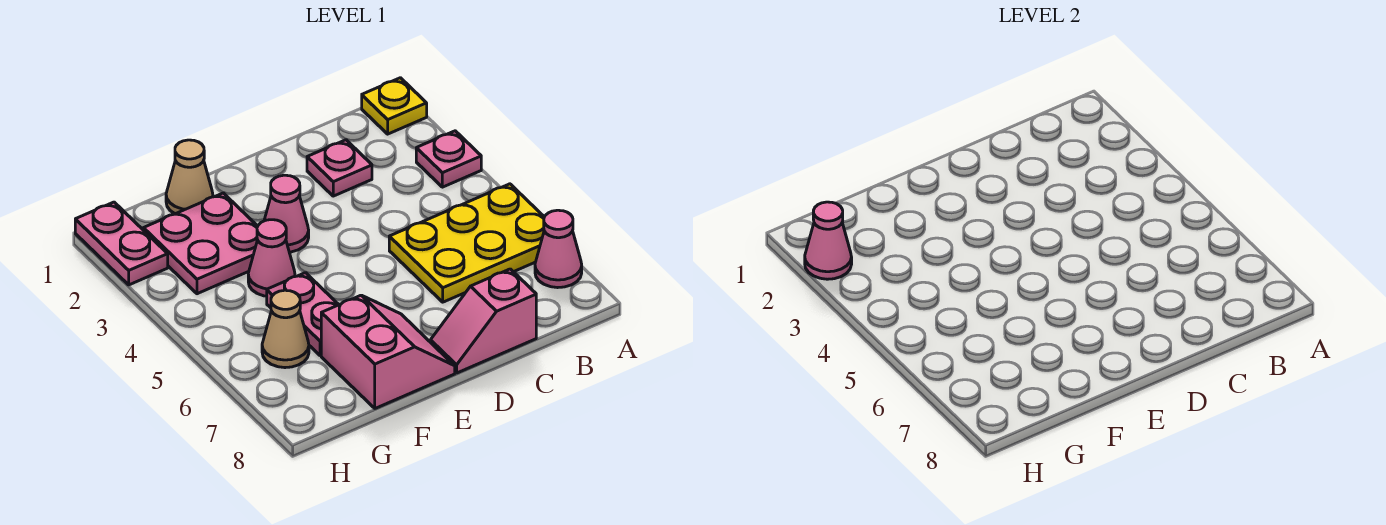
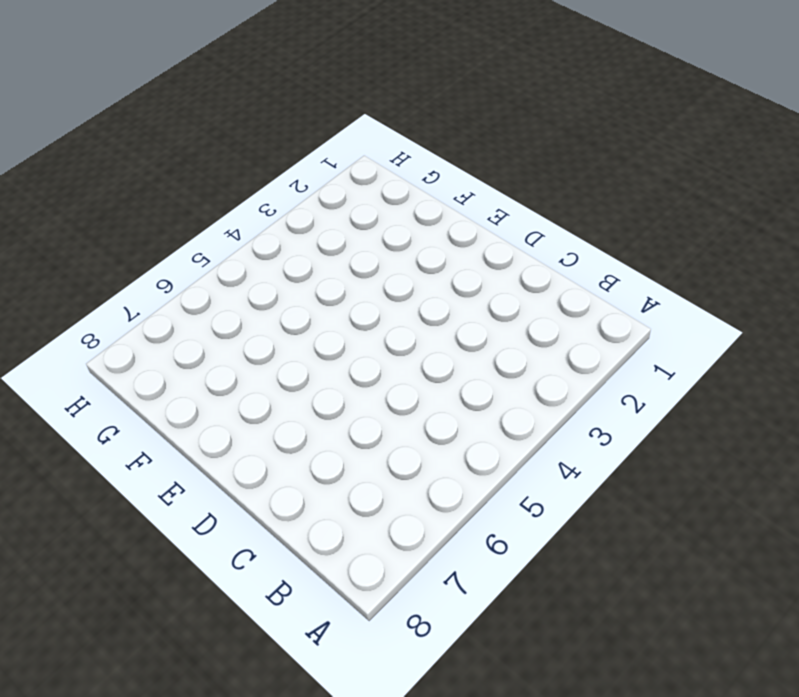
none -> yellow 1x1 plate [362,78,427,134]
none -> pink 1x1 plate [416,131,481,187]
none -> yellow 2x3 plate [389,184,544,302]

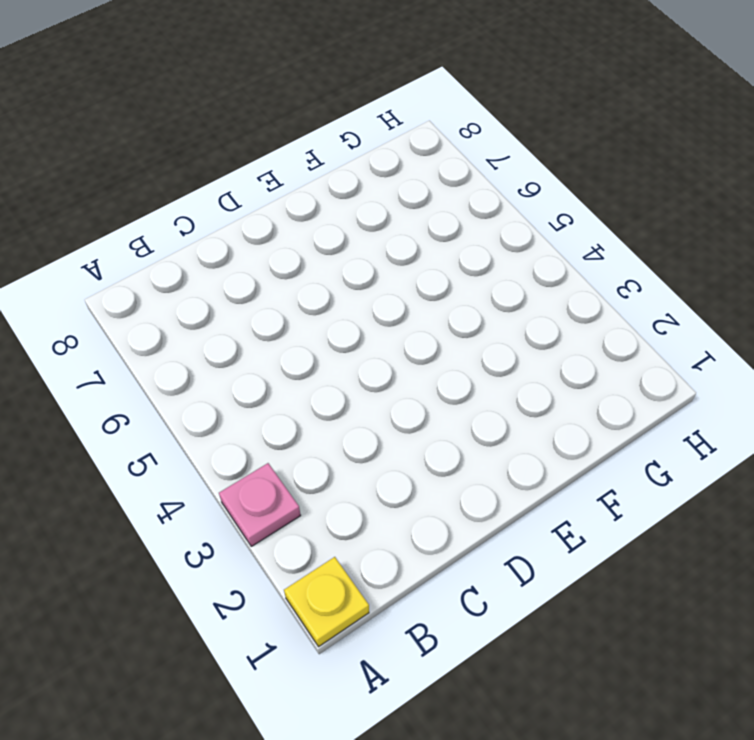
none -> yellow 2x3 plate [389,184,544,302]
none -> pink 1x1 cone [535,210,582,288]
none -> pink 1x1 plate [307,140,372,196]

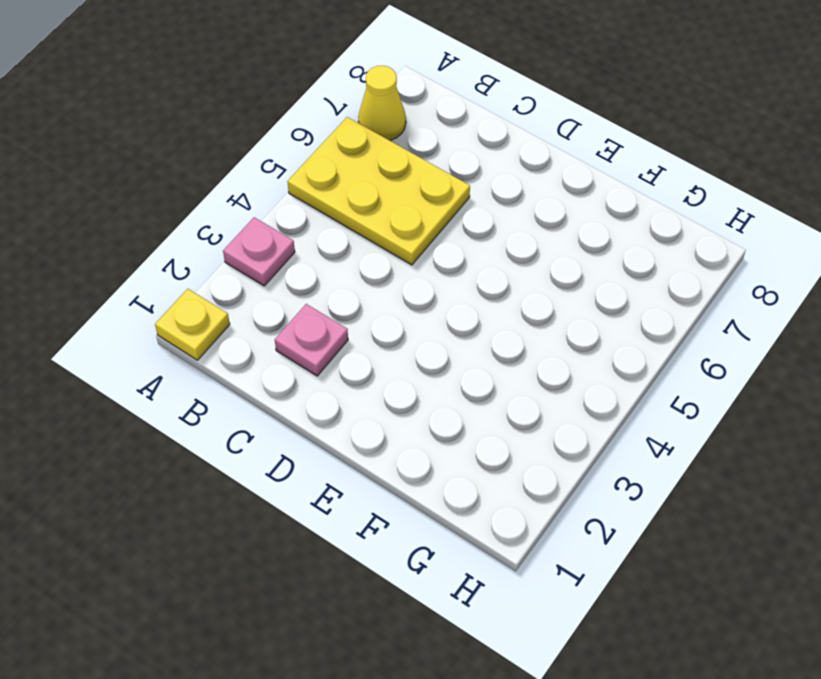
yellow 1x1 cone [358,66,406,140] -> pink 1x1 cone [535,210,582,288]
none -> pink 1x2 slope [431,269,536,373]
none -> pink 1x1 cone [264,175,309,252]
none -> pink 2x2 slope [321,295,455,408]

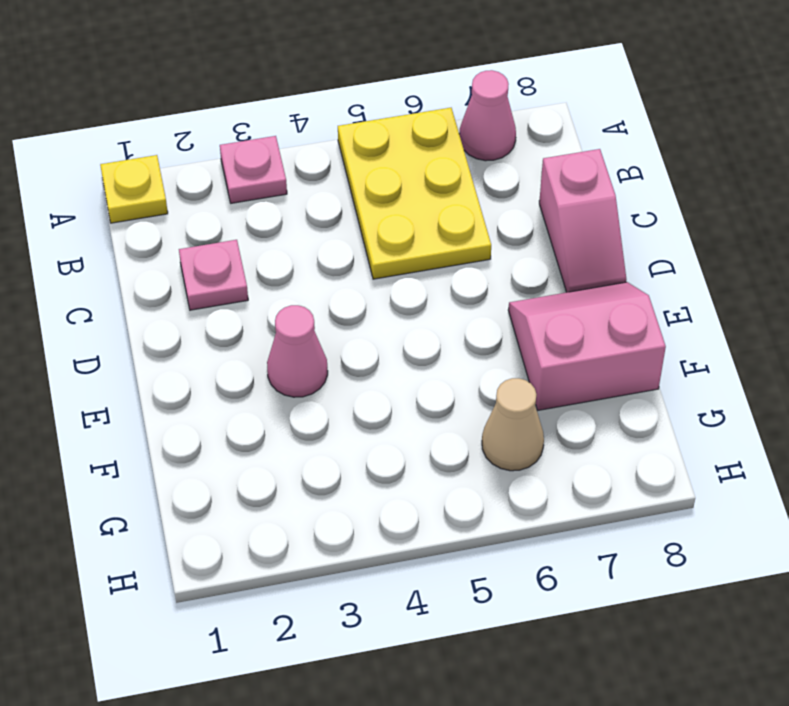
none -> tan 1x1 cone [166,140,213,214]
none -> pink 2x2 plate [144,193,258,294]
none -> pink 1x1 cone [248,220,295,296]

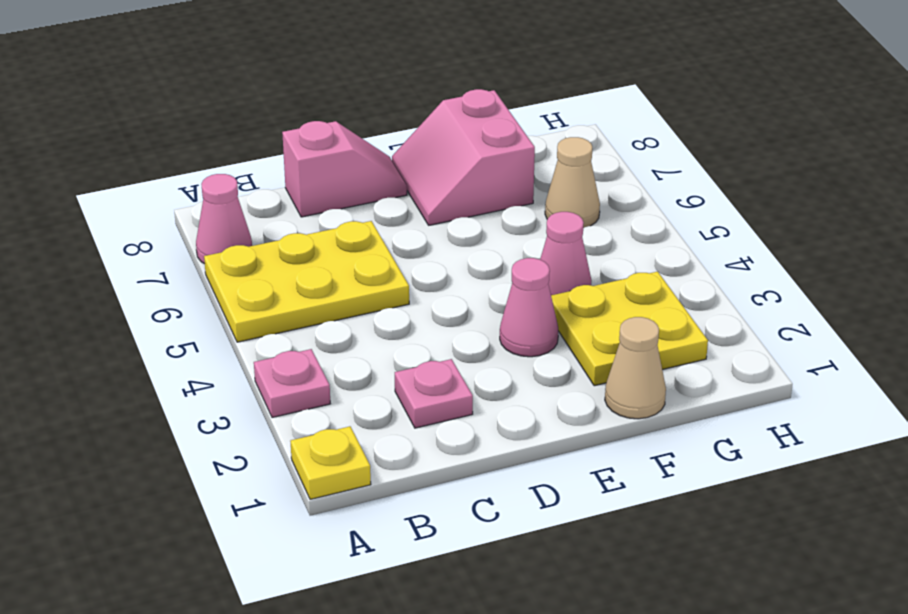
yellow 2x2 plate [551,272,708,386] -> pink 2x2 plate [144,193,258,294]
none -> pink 1x2 plate [267,273,339,356]
none -> pink 1x2 plate [75,202,168,285]
none -> pink 1x1 cone [805,202,852,279]

